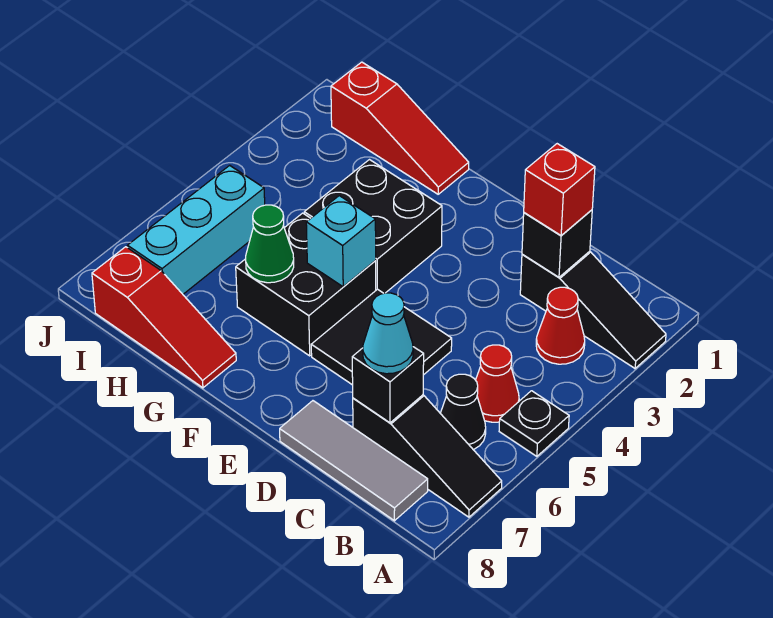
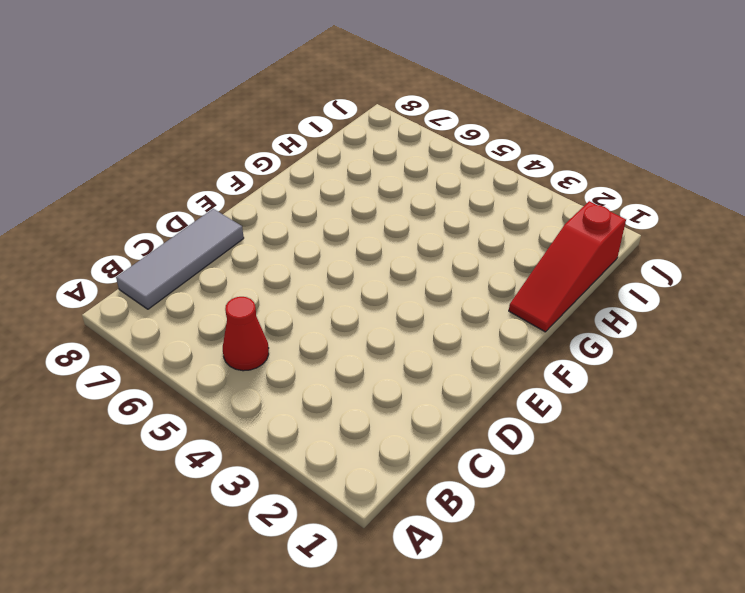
none -> black 1x3 slope [520,251,666,368]
none -> black 1x1 plate [499,391,569,456]
none -> black 1x3 slope [353,395,502,517]

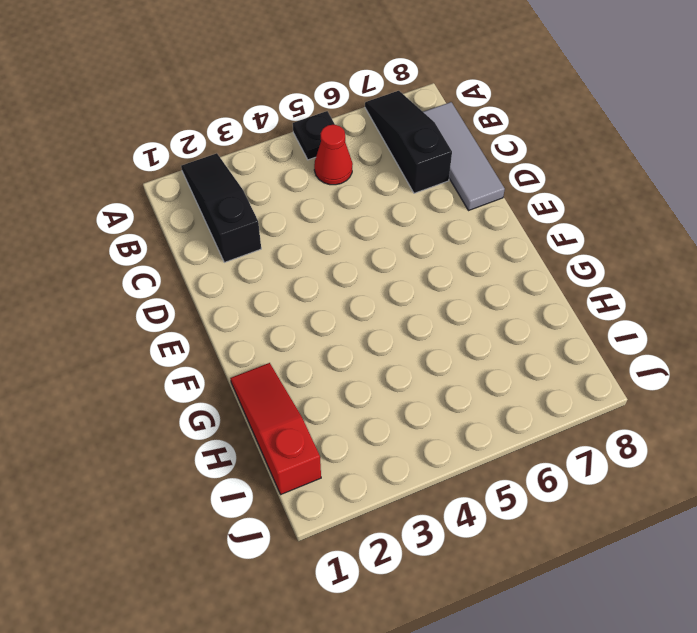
none -> red 1x1 cone [536,287,585,364]
none -> black 1x1 cone [440,374,486,450]
none -> black 2x2 tile [311,289,452,385]

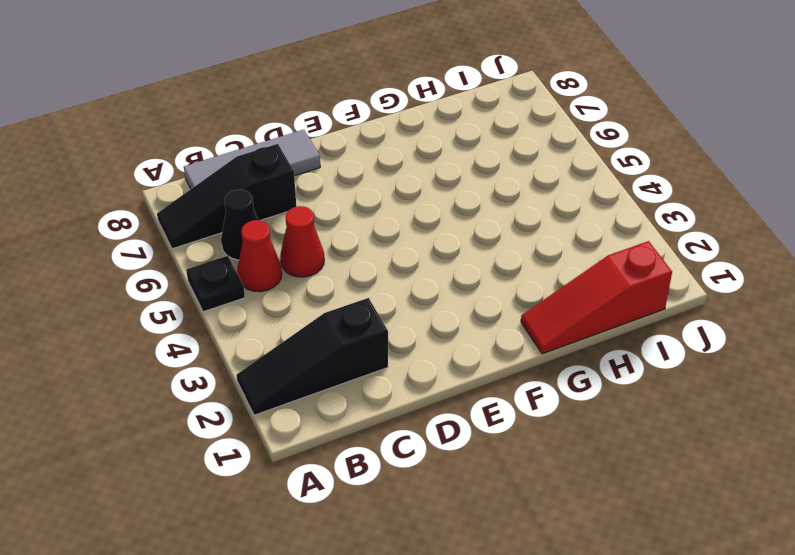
red 1x1 cone [280,206,324,277] -> red 1x1 cone moved to [536,287,585,364]
none -> black 2x2 tile [311,289,452,385]
none -> black 2x2 brick [304,160,442,293]
none -> black 2x2 brick [236,213,376,356]

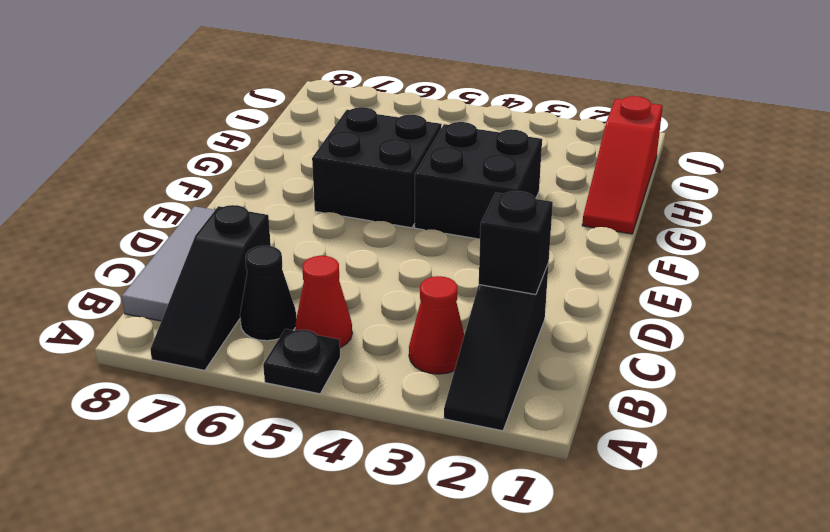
none -> black 2x2 tile [311,289,452,385]
none -> red 1x3 slope [92,247,236,388]
none -> cyan 1x3 brick [128,165,265,294]

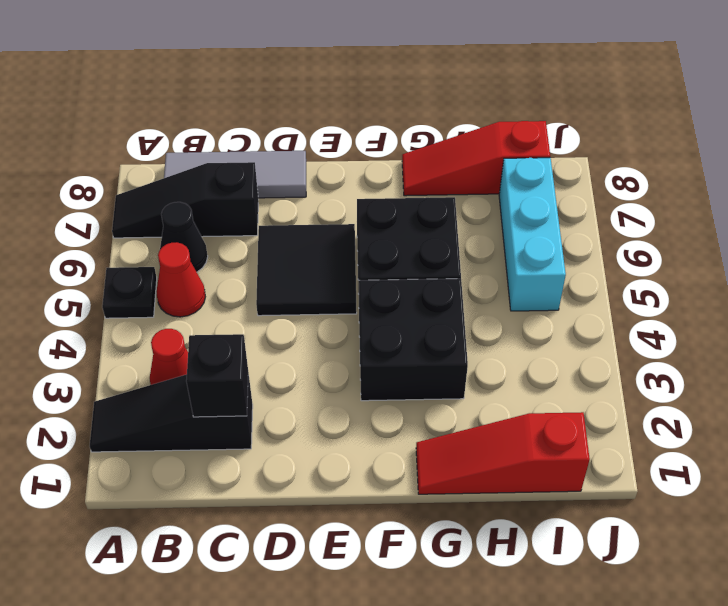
none -> black 1x1 brick [352,347,424,423]
none -> cyan 1x1 brick [306,196,376,287]
none -> green 1x1 cone [246,205,294,283]

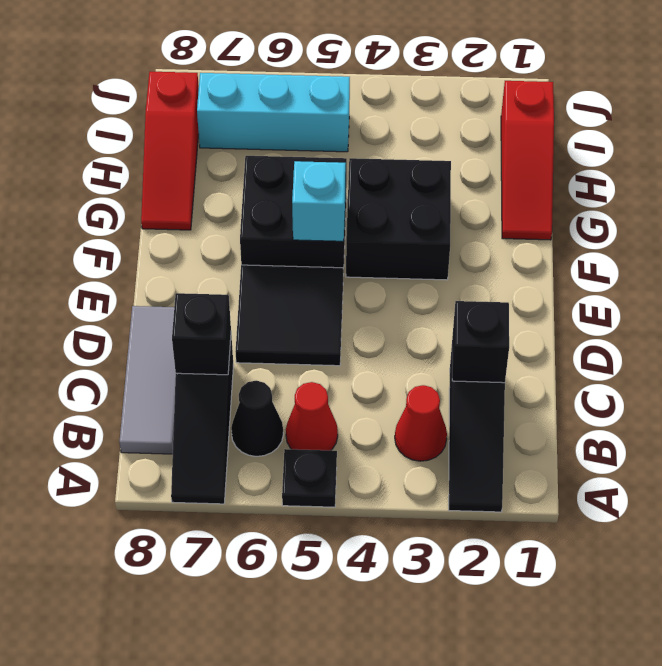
none -> green 1x1 cone [246,205,294,283]
none -> red 1x1 brick [524,144,595,236]
none -> cyan 1x1 cone [363,293,413,374]

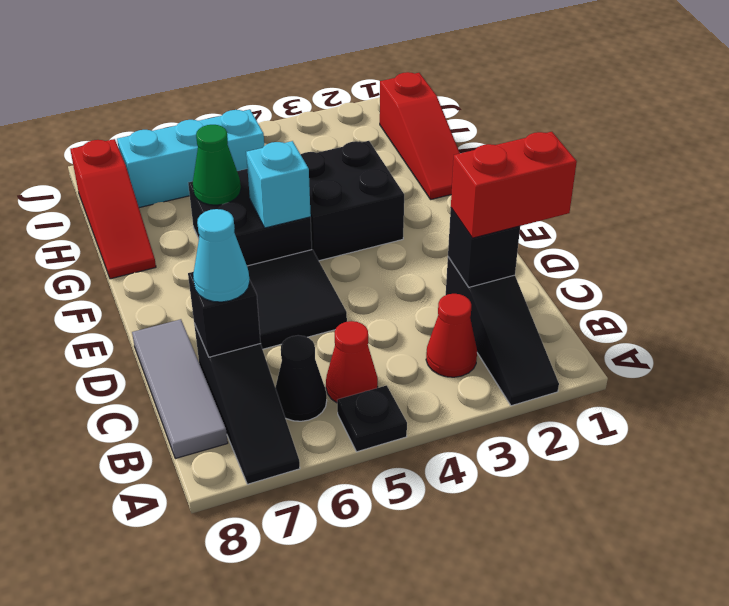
red 1x2 brick [451,132,577,238] -> red 1x1 brick [524,144,595,236]

